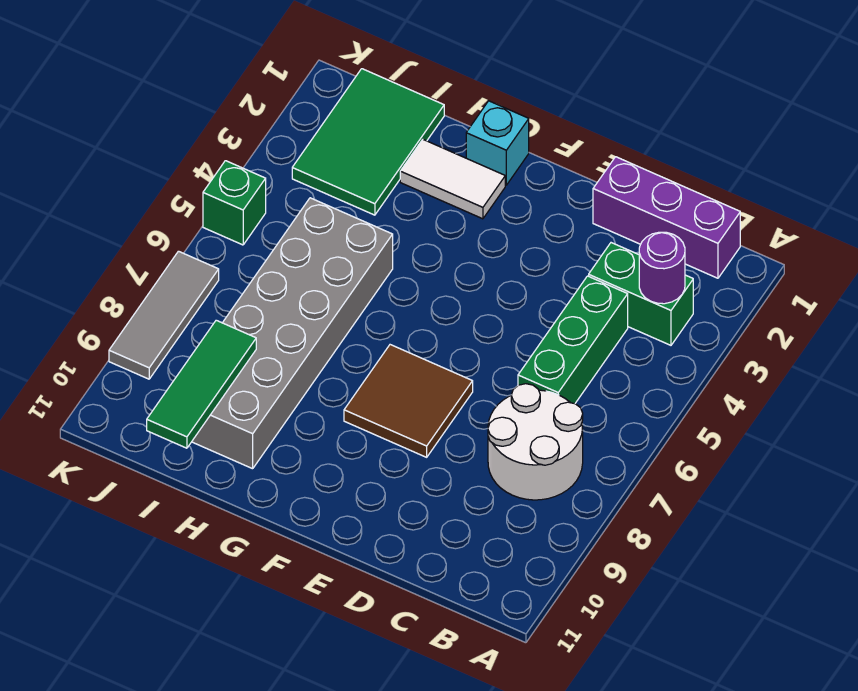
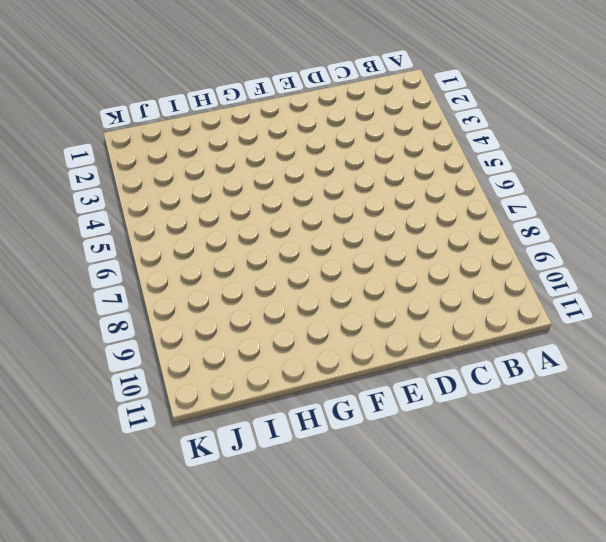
none -> purple 1x3 brick [593,157,740,278]
none -> green 1x2 brick [589,243,693,345]
none -> white 2x2 round brick [488,384,583,500]

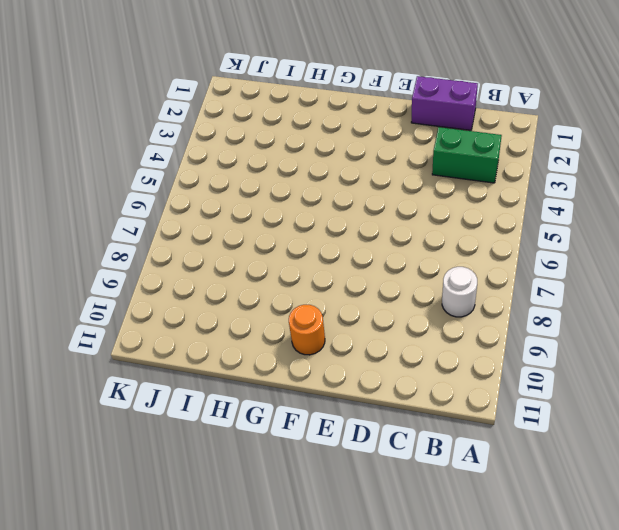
white 1x1 round brick [442,267,477,317] -> white 2x2 round brick [488,384,583,500]
purple 1x2 brick [411,76,478,130] -> purple 1x3 brick [593,157,740,278]
orange 1x1 round brick [289,305,325,355] -> none
none -> green 1x3 brick [518,276,628,404]
none -> brown 2x2 tile [344,345,473,457]
none -> cyan 1x1 brick [466,101,529,185]

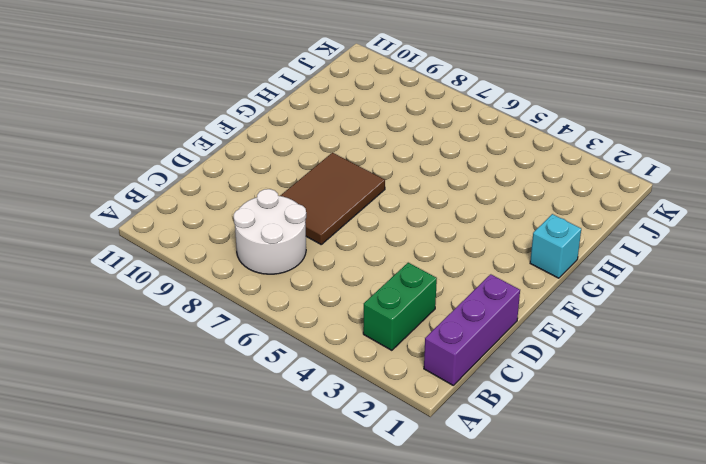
brown 2x3 tile [280,153,385,244] -> brown 2x2 tile [344,345,473,457]
none -> green 1x3 brick [518,276,628,404]
none -> white 1x2 tile [400,140,505,219]
none -> grey 2x6 brick [192,198,393,469]

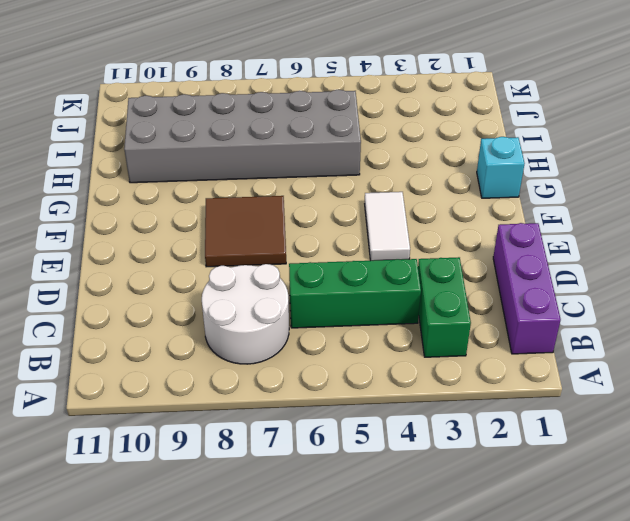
white 1x2 tile [365,192,410,261] -> white 1x2 tile moved to [400,140,505,219]
none -> green 2x3 tile [292,69,444,215]
none -> green 1x1 brick [203,161,266,245]
none -> grey 1x3 tile [109,251,219,379]

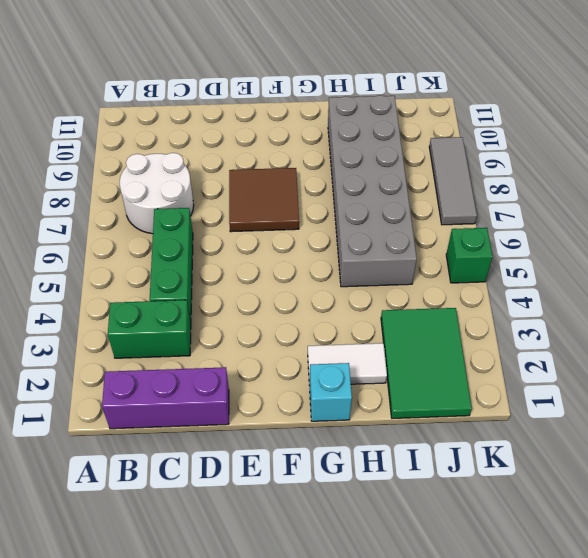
none -> purple 1x1 round brick [639,232,685,304]
none -> green 1x3 tile [147,320,256,448]

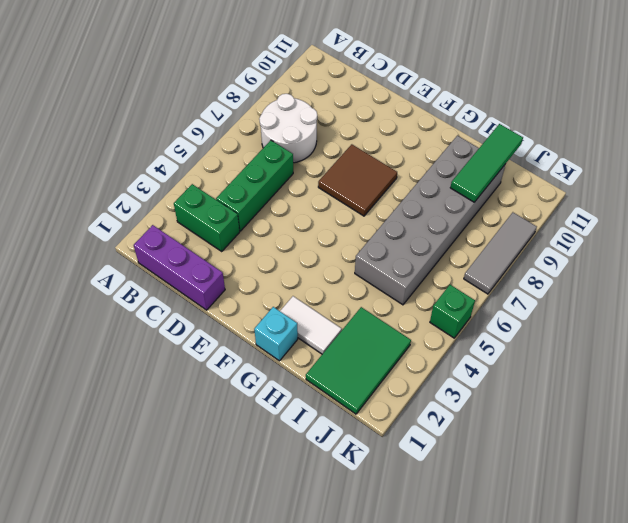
none -> purple 1x1 round brick [639,232,685,304]

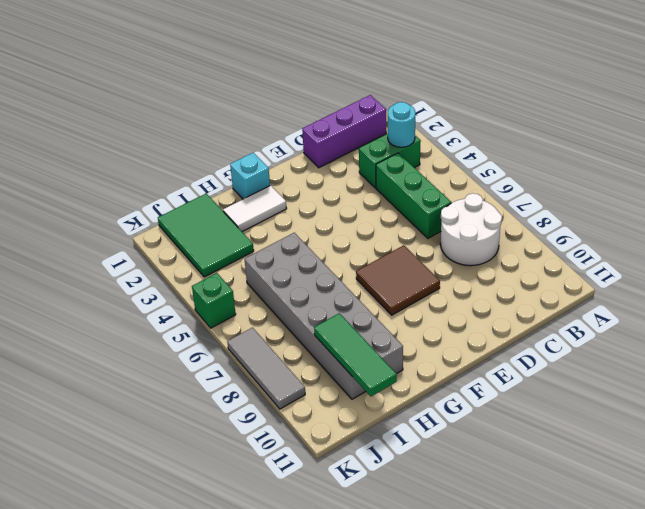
cyan 1x1 round brick [388,102,415,147] -> purple 1x1 round brick [639,232,685,304]

